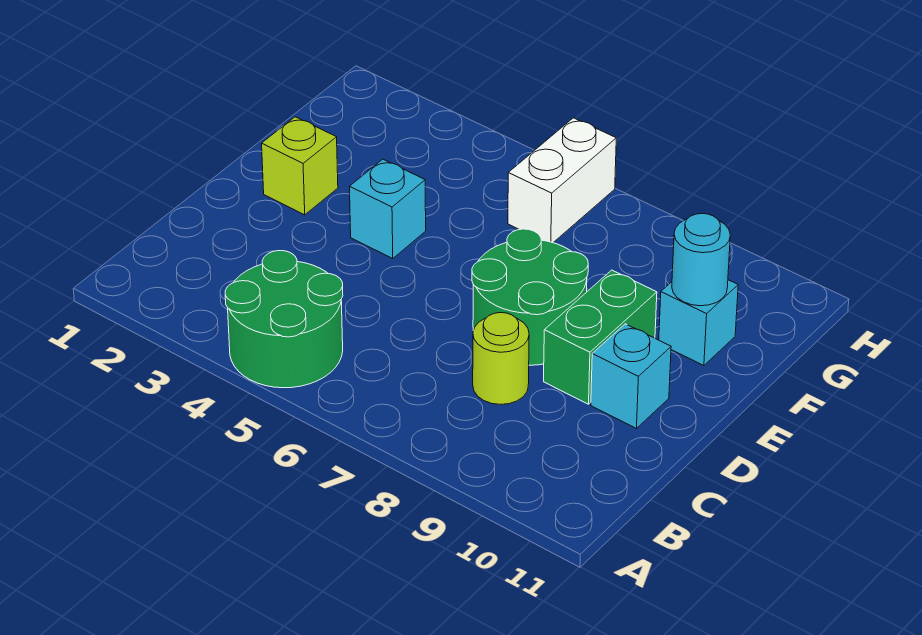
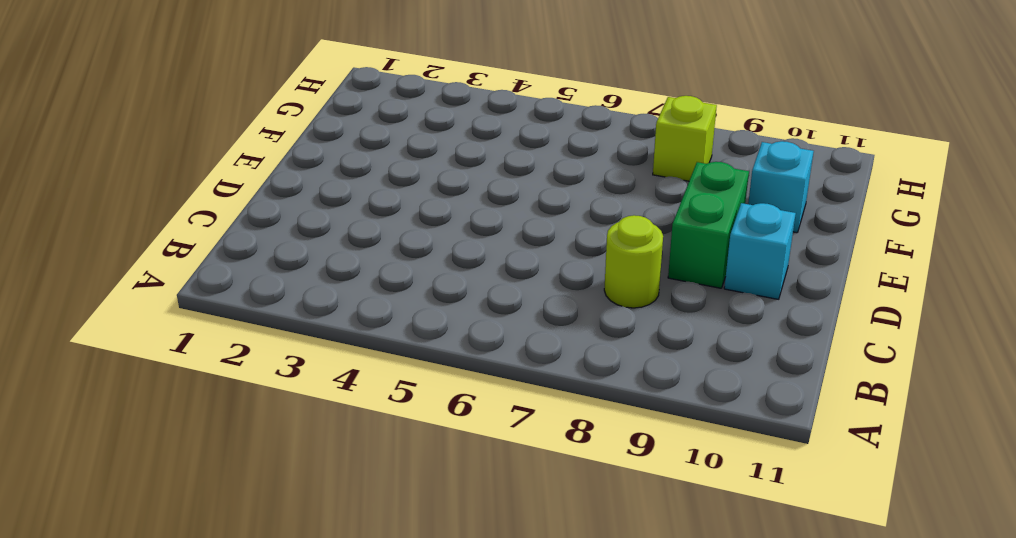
lime 1x1 brick [653,96,717,181] -> lime 1x1 brick moved to [262,117,338,215]
none -> green 2x2 round brick [225,251,343,388]
none -> green 2x2 round brick [472,229,588,365]

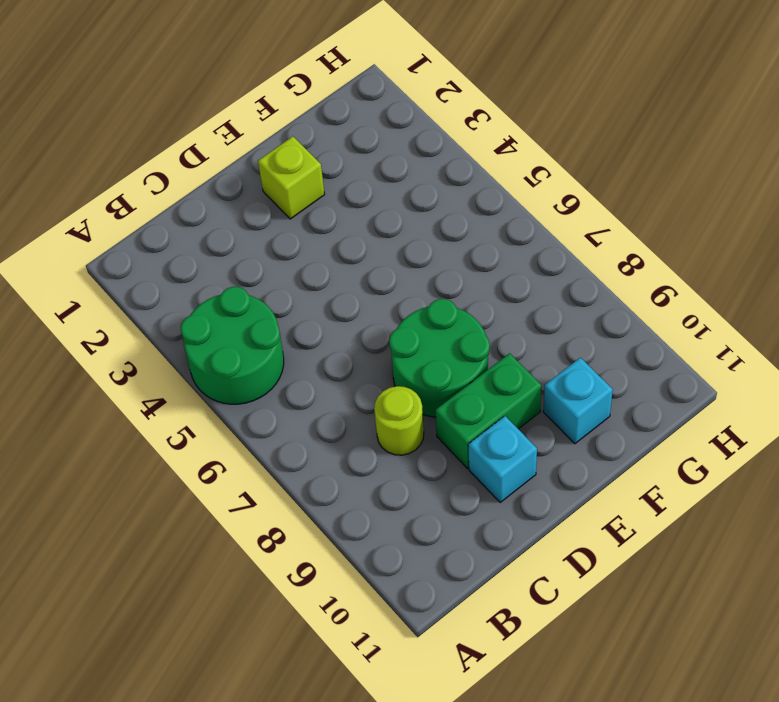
none -> cyan 1x1 brick [350,159,426,259]
none -> white 1x2 brick [508,118,616,243]

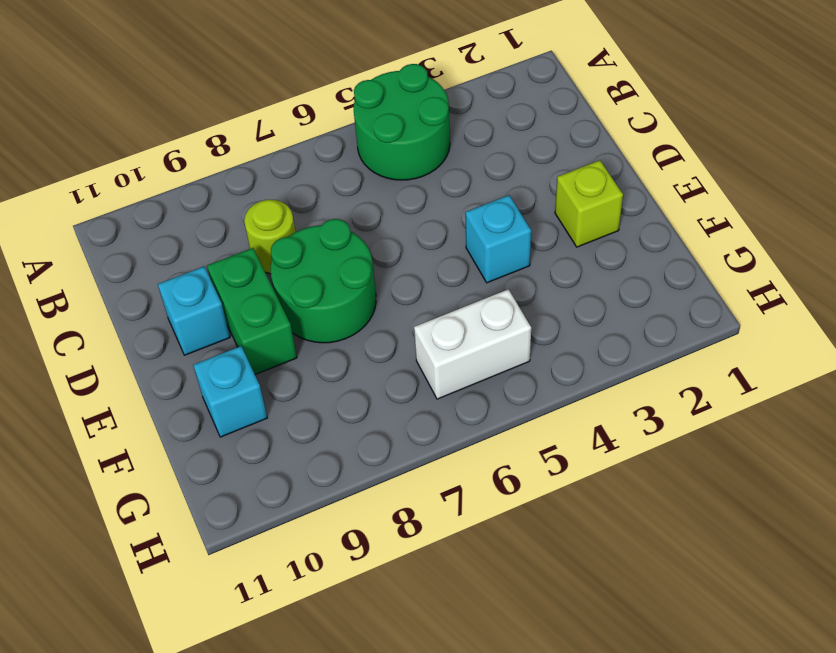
white 1x2 brick [414,289,531,399] -> white 1x2 brick turned to [508,118,616,243]
none -> cyan 1x1 round brick [672,214,730,306]

